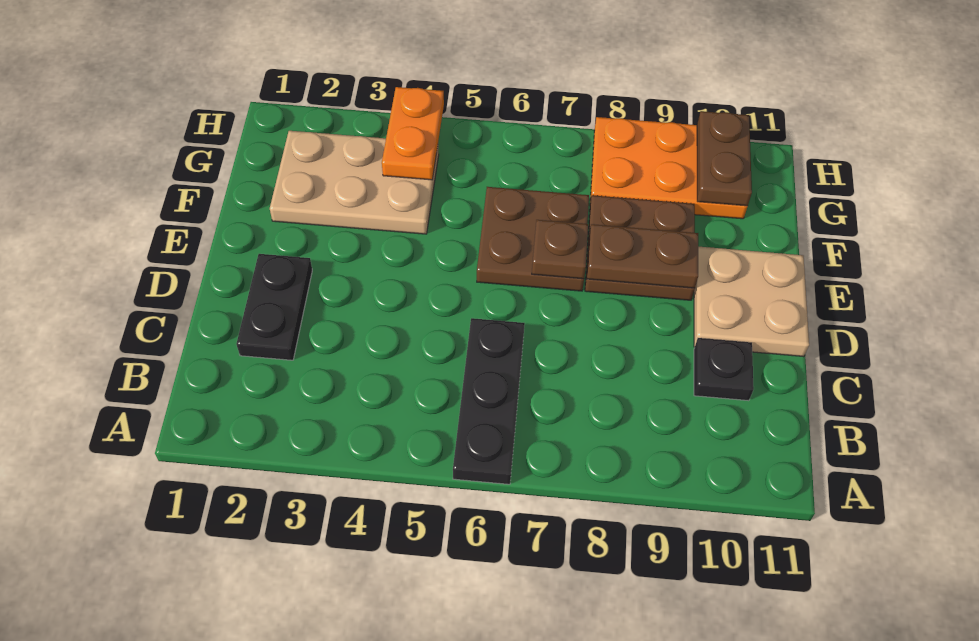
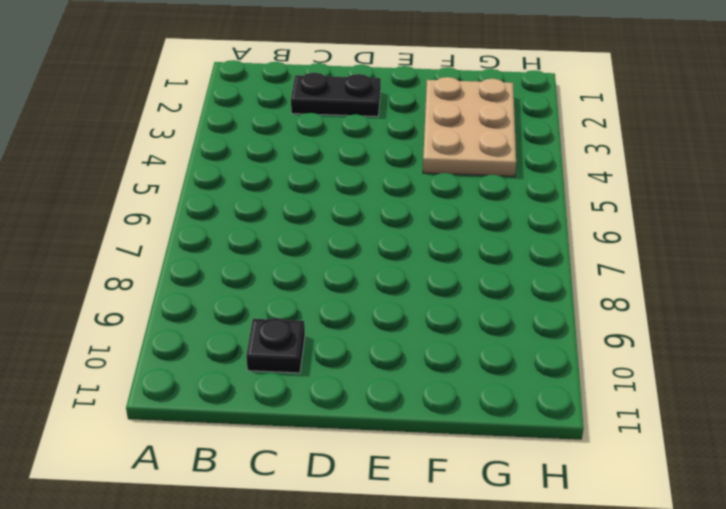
none -> black 1x3 plate [453,318,525,484]
none -> tan 2x2 plate [694,247,809,357]
none -> brown 2x2 plate [477,187,589,291]

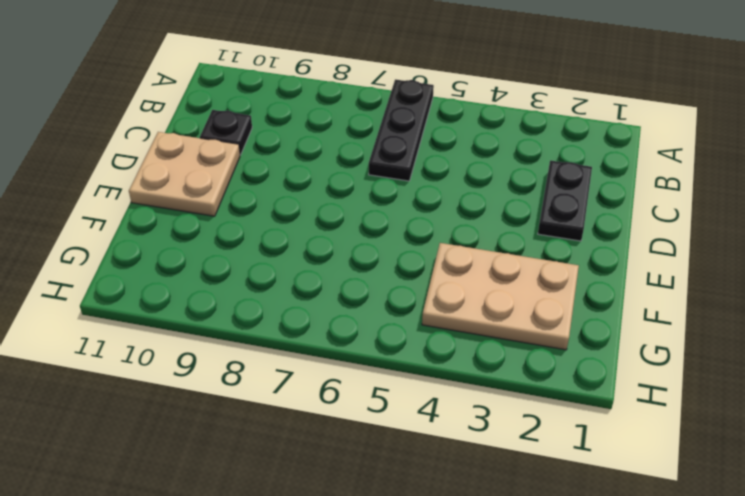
none -> brown 2x2 plate [477,187,589,291]
none -> brown 2x2 plate [585,195,695,300]
none -> orange 2x3 plate [590,117,748,219]

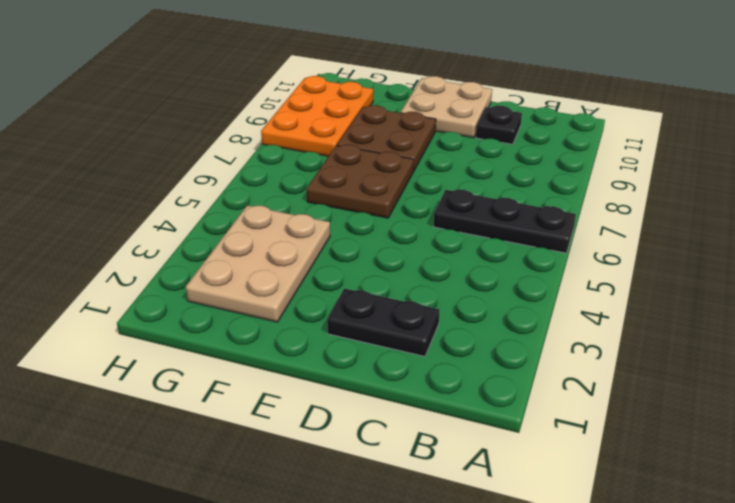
none -> brown 1x1 plate [532,220,588,279]
none -> brown 1x2 plate [587,224,698,288]
none -> orange 1x2 plate [382,87,444,180]

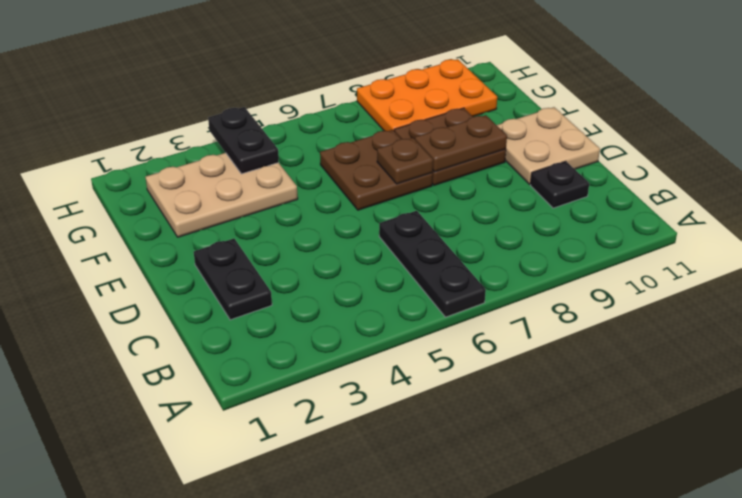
black 1x2 plate [208,107,279,174] -> orange 1x2 plate [382,87,444,180]
none -> brown 1x2 plate [697,111,752,206]

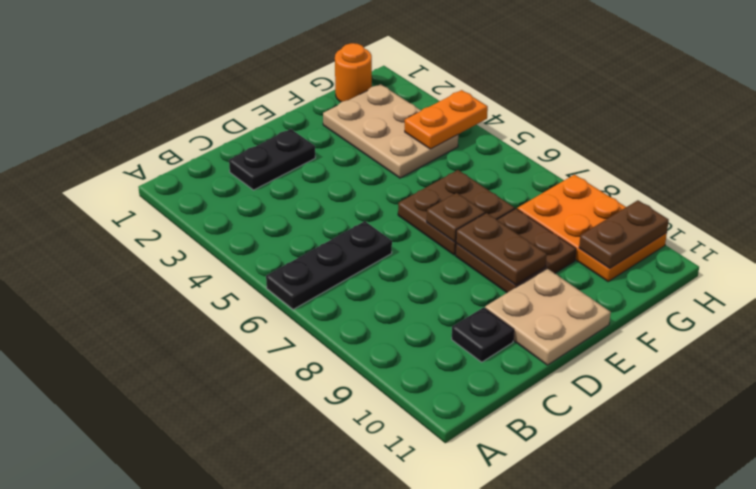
orange 1x1 round brick [335,43,372,102] -> none

